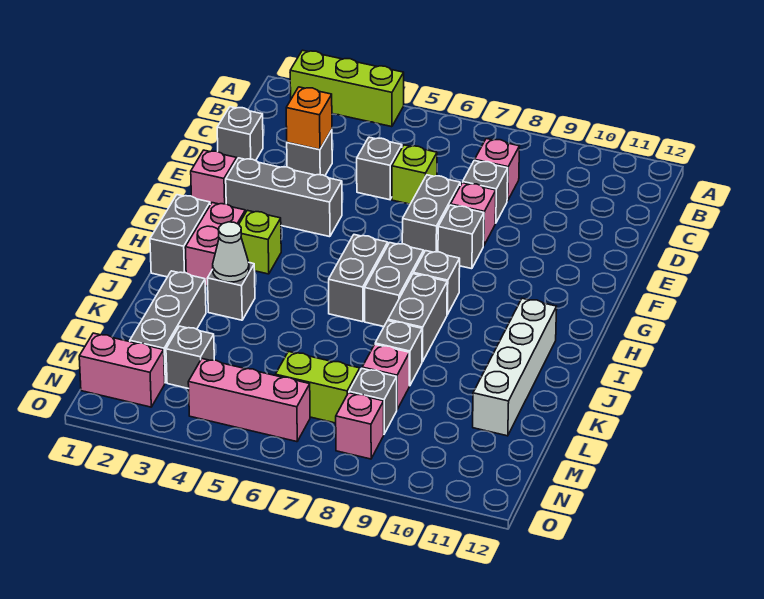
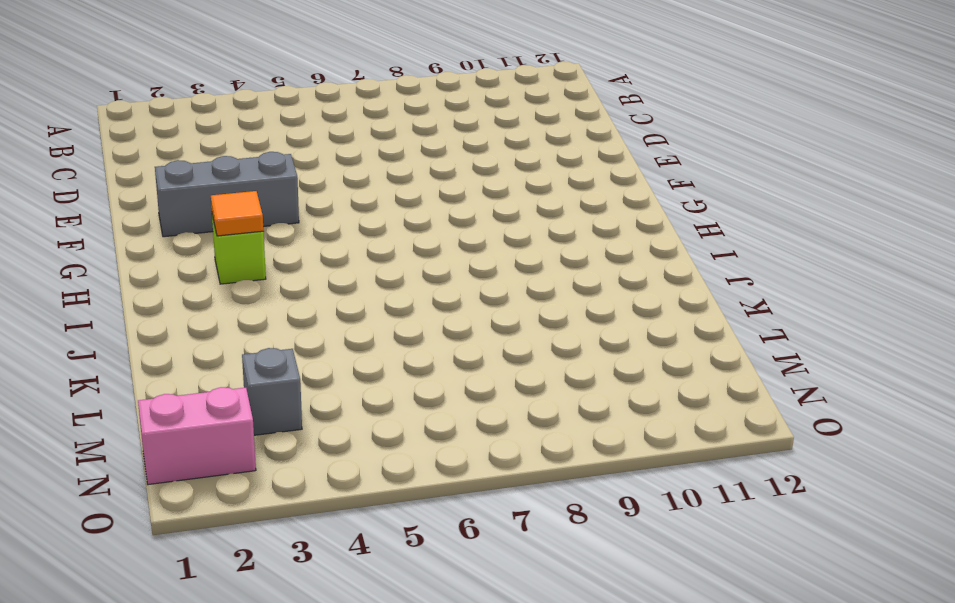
orange 1x1 tile [211,191,264,236] -> none
none -> lime 1x3 brick [290,50,404,127]
none -> pink 1x1 brick [475,139,520,201]
none -> grey 1x1 brick [217,107,263,161]
none -> grey 1x1 brick [287,130,332,176]

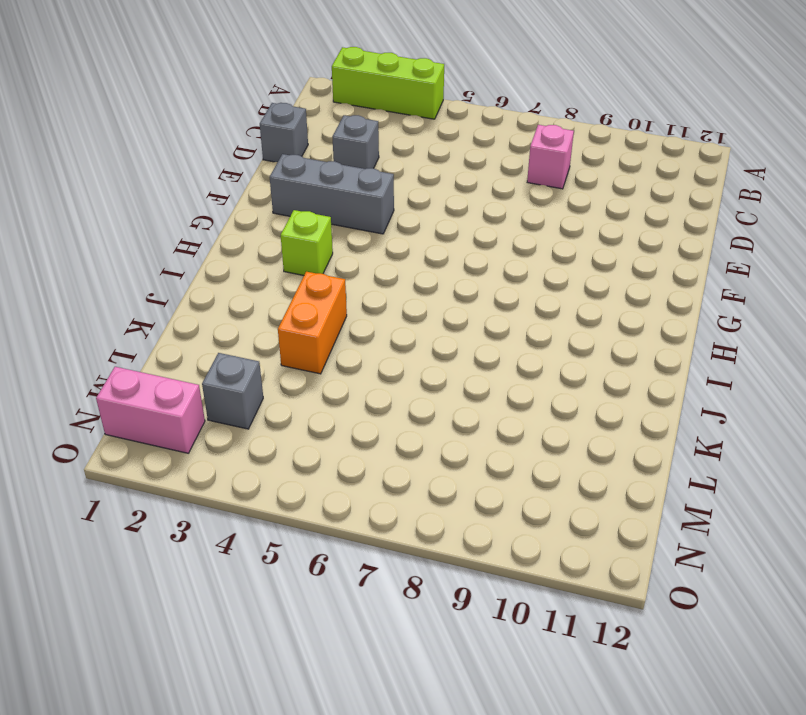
orange 1x2 brick [278,272,347,374] -> none
none -> grey 1x1 brick [357,137,402,200]
none -> lime 1x1 brick [392,145,437,204]
none -> grey 1x1 brick [463,160,508,223]
none -> grey 1x2 brick [402,175,460,252]

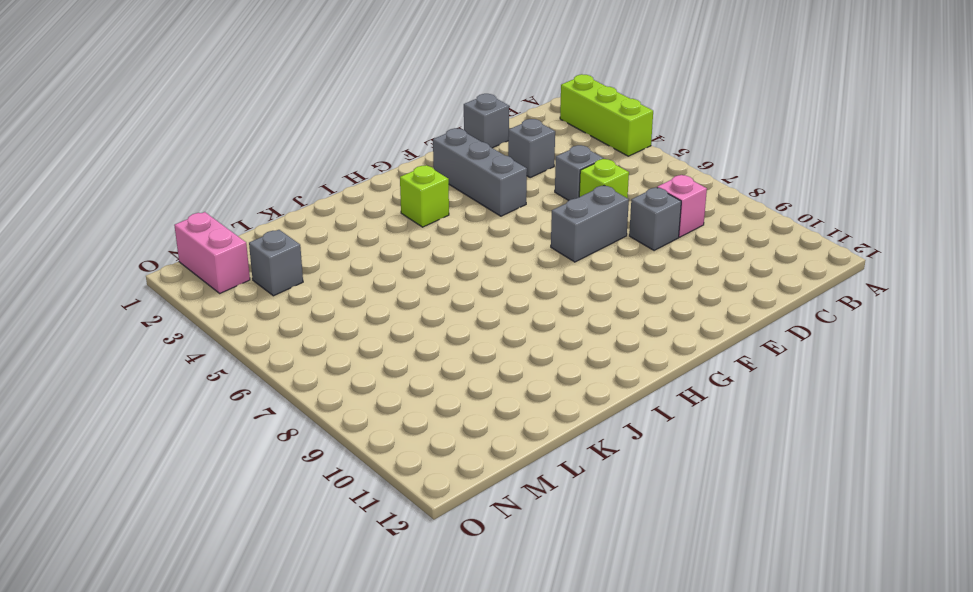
none -> pink 1x1 brick [451,183,496,246]
none -> pink 1x1 brick [191,150,237,205]
none -> grey 1x1 brick [438,205,484,269]
none -> grey 1x2 brick [150,195,210,277]

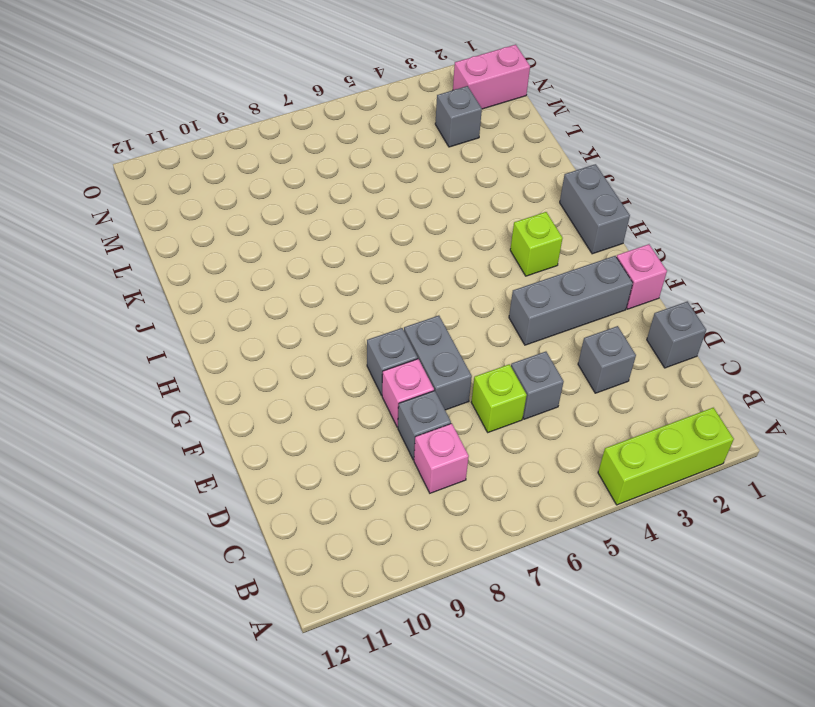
none -> pink 1x2 brick [185,203,245,286]
none -> grey 1x2 brick [329,235,388,322]
none -> grey 1x2 brick [365,243,424,326]
none -> grey 1x1 brick [413,251,460,315]

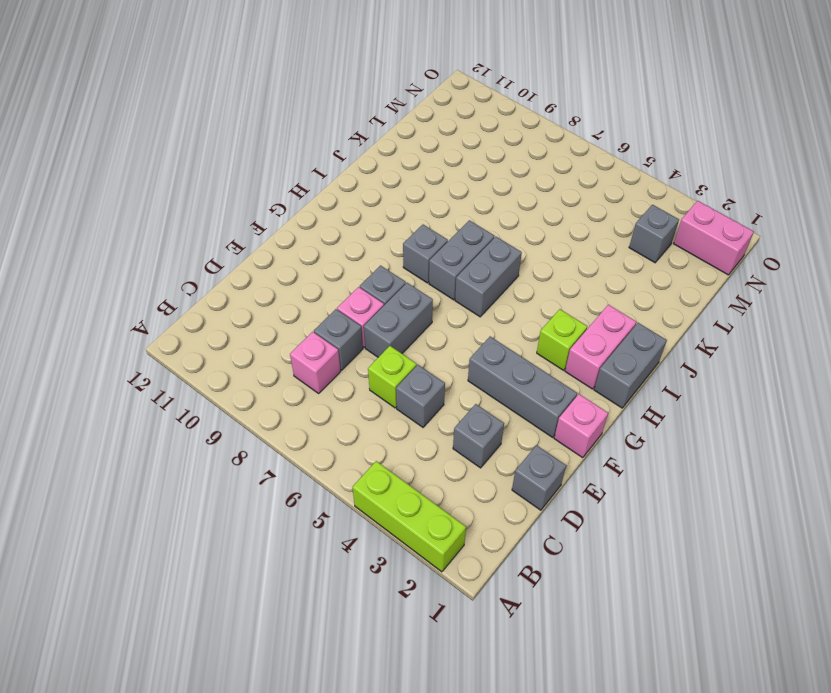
none -> grey 1x2 brick [388,274,447,362]
none -> white 1x4 brick [473,298,557,436]
none -> grey 1x1 brick [207,263,255,320]
none -> grey 1x3 brick [130,271,206,383]

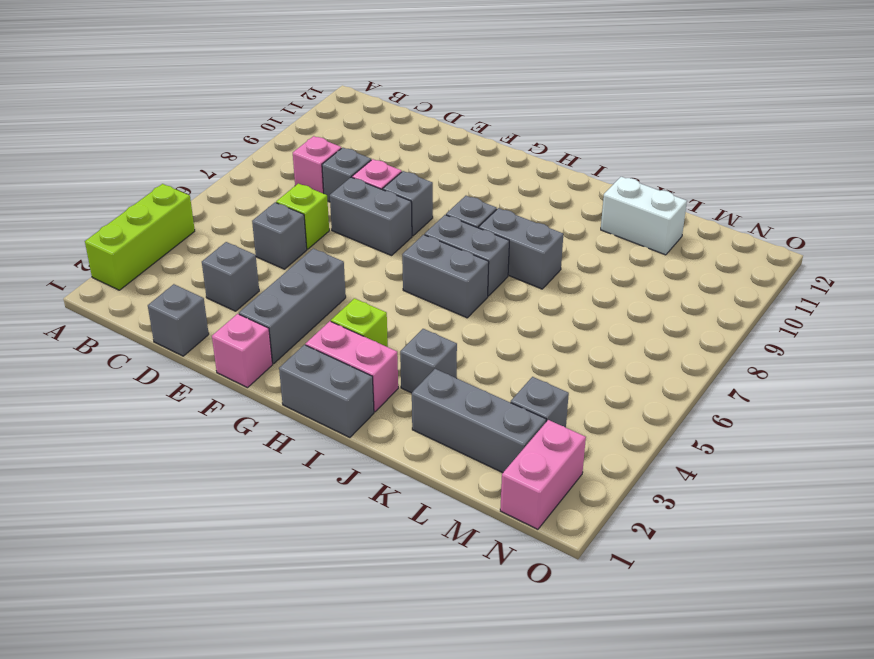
white 1x2 brick [601,177,687,255] -> white 1x4 brick [473,298,557,436]
none -> grey 1x1 brick [375,321,422,386]
none -> pink 1x1 brick [362,345,409,409]
none -> lime 1x2 brick [275,351,360,423]
none -> grey 1x1 brick [349,369,397,434]

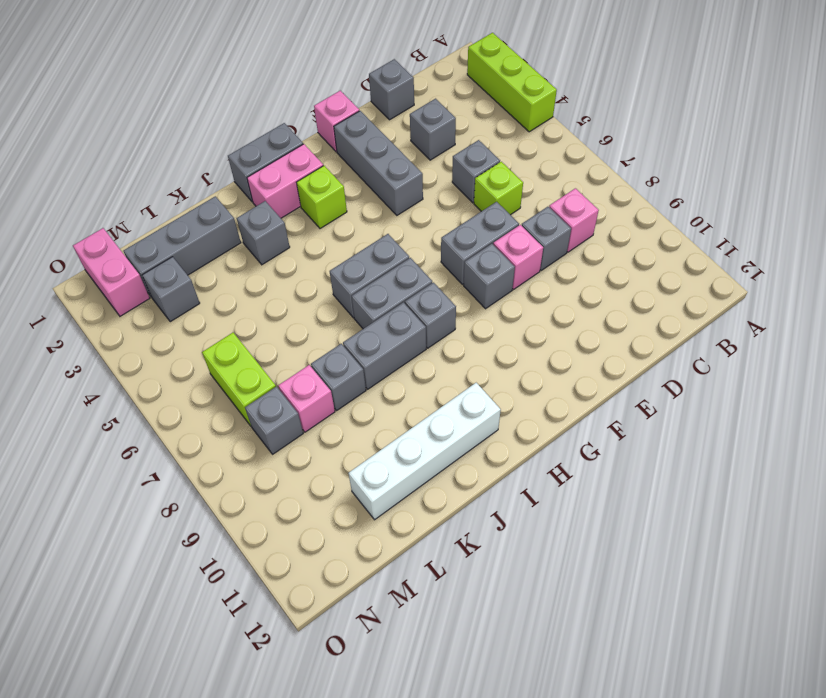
none -> pink 1x3 brick [188,359,310,442]
none -> pink 1x1 brick [336,393,384,459]
none -> orange 1x1 brick [286,87,332,150]
none -> white 1x1 cone [213,222,249,282]

